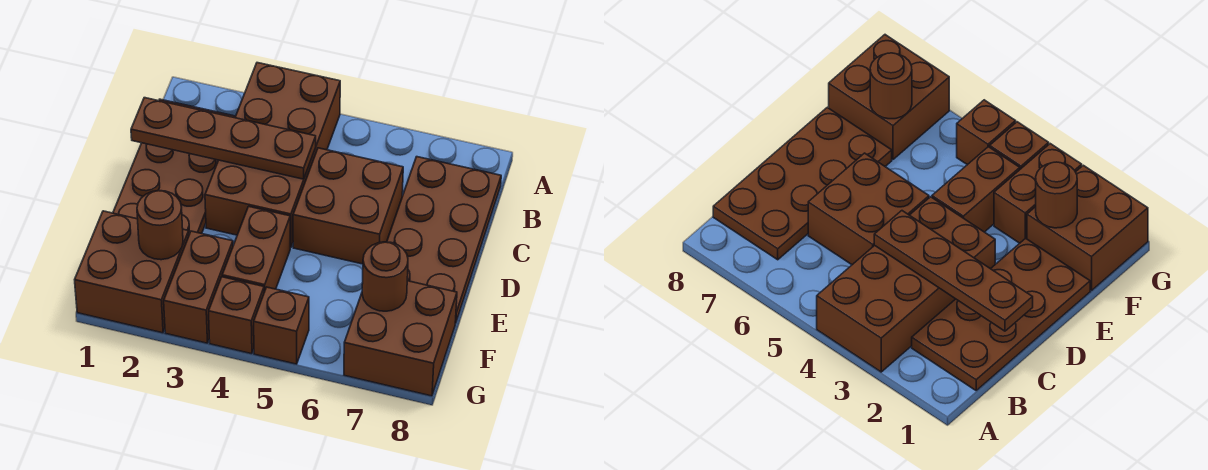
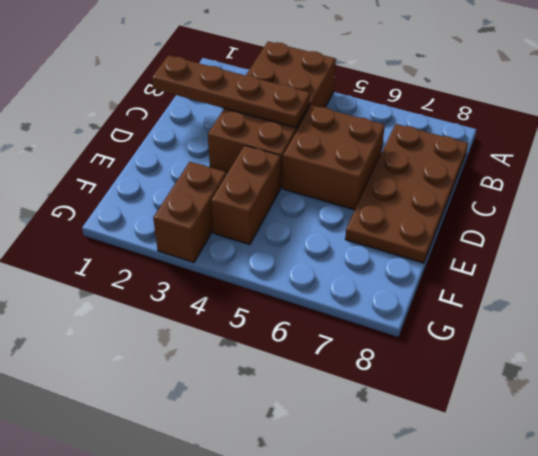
none -> brown 2x4 plate [113,99,236,234]
none -> brown 2x2 brick [75,211,189,333]
none -> brown 2x2 brick [344,281,457,396]

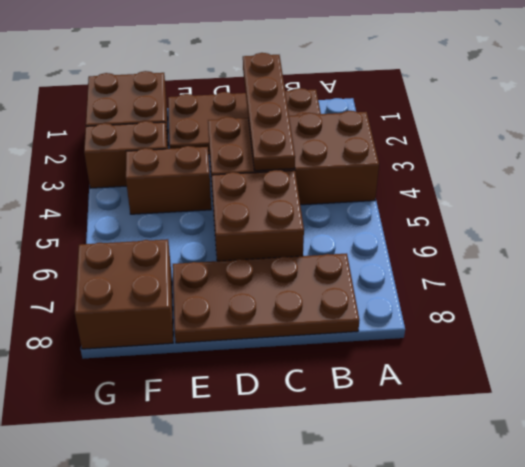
none -> brown 1x1 brick [209,277,264,354]
none -> brown 1x1 brick [254,287,309,364]
none -> brown 1x1 round brick [137,191,183,260]

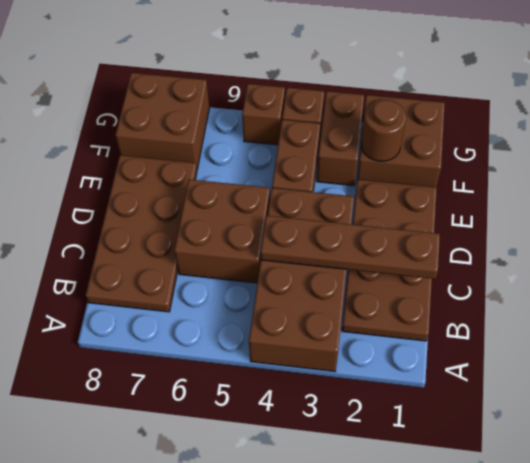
none -> brown 1x1 round brick [362,242,408,311]

